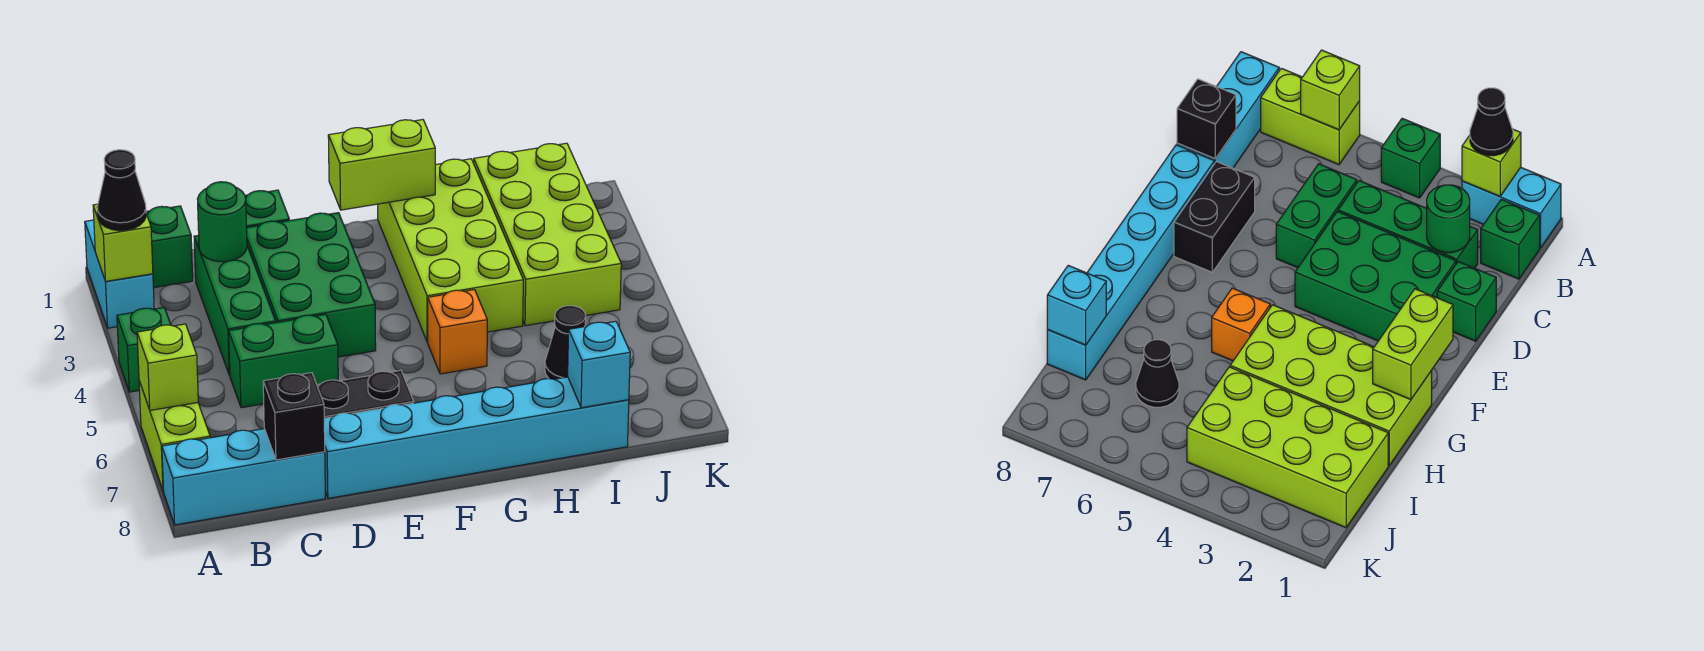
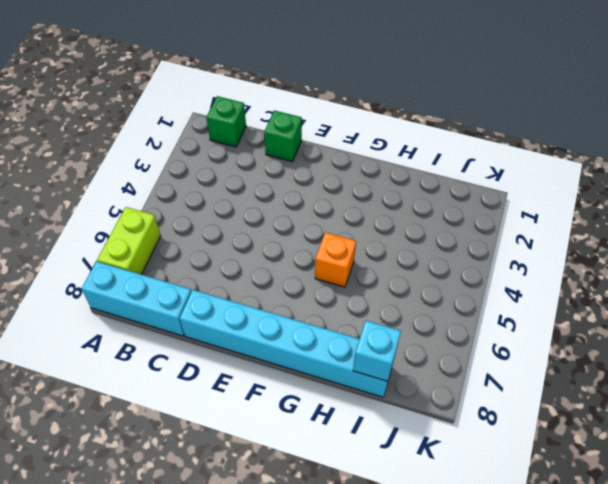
none -> cyan 1x2 brick [85,220,154,328]
none -> green 1x1 brick [117,307,171,392]
none -> green 1x3 brick [194,235,276,375]

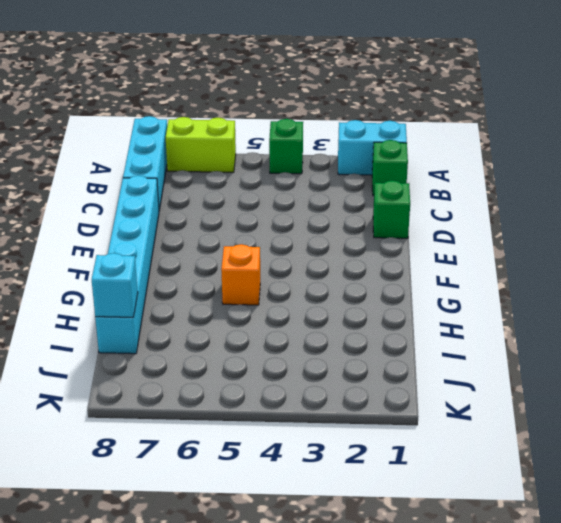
none -> green 1x3 brick [194,235,276,375]
none -> green 1x2 brick [229,314,338,408]
none -> green 2x3 brick [247,213,376,357]

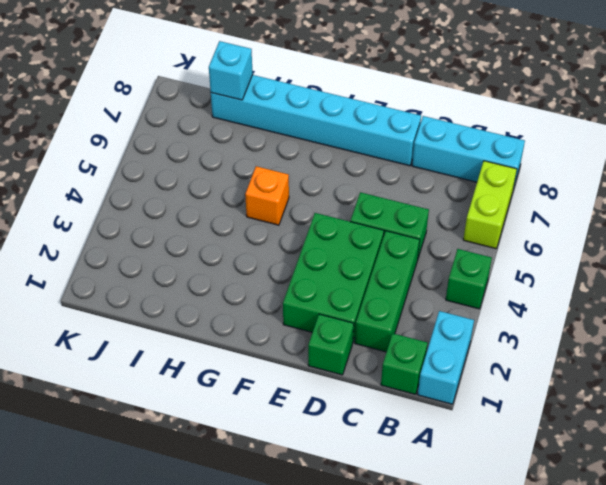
none -> black 1x2 brick [317,370,414,418]
none -> lime 2x4 brick [378,159,523,342]
none -> lime 2x4 brick [474,143,621,326]

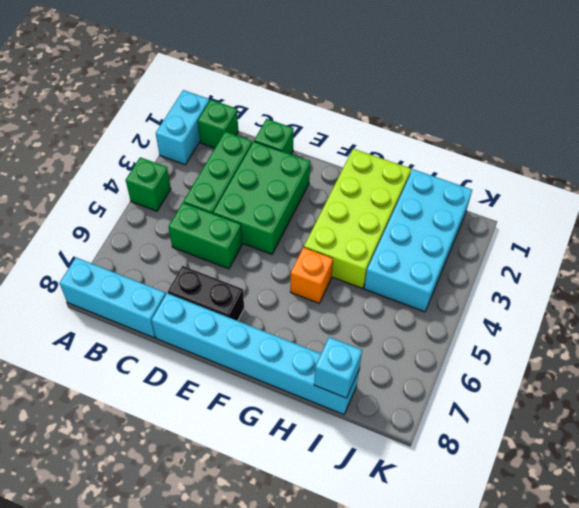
cyan 2x4 brick [364,169,472,312] -> lime 2x4 brick [474,143,621,326]
none -> lime 1x2 brick [139,381,210,491]
none -> black 1x1 cone [545,306,586,379]
none -> lime 1x1 brick [93,204,153,281]

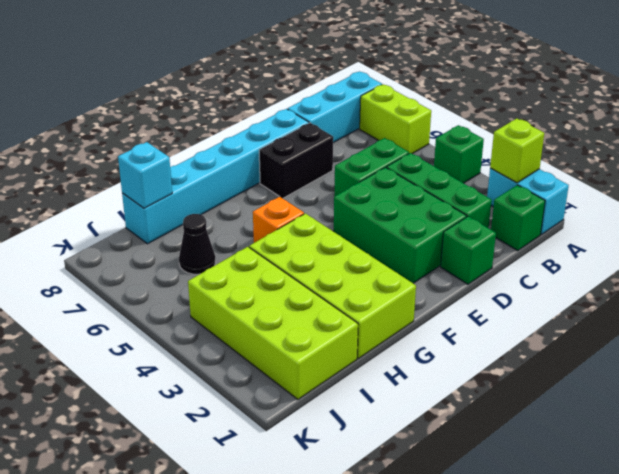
none -> lime 1x1 brick [137,324,198,410]
none -> green 1x1 round brick [198,182,247,262]
none -> black 1x1 brick [263,373,325,460]

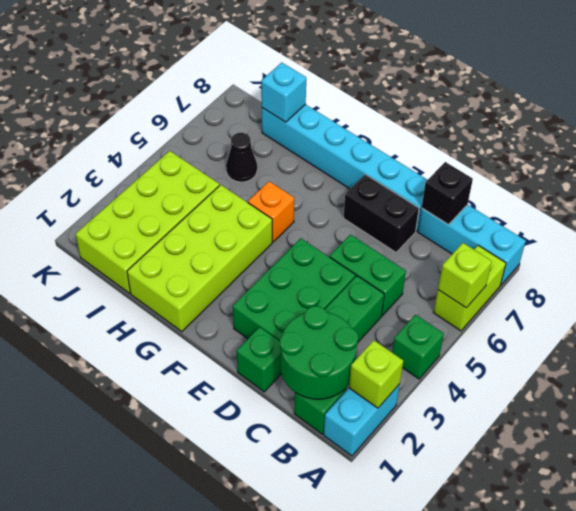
green 2x2 round brick [280,306,358,399] -> green 1x1 round brick [198,182,247,262]
none -> lime 1x2 brick [328,120,435,210]
none -> black 1x1 cone [97,150,146,231]

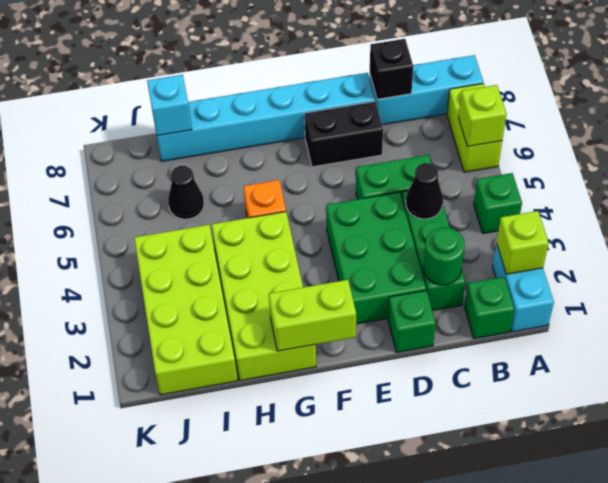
black 1x1 cone [406,163,443,219] -> black 1x1 cone moved to [97,150,146,231]

